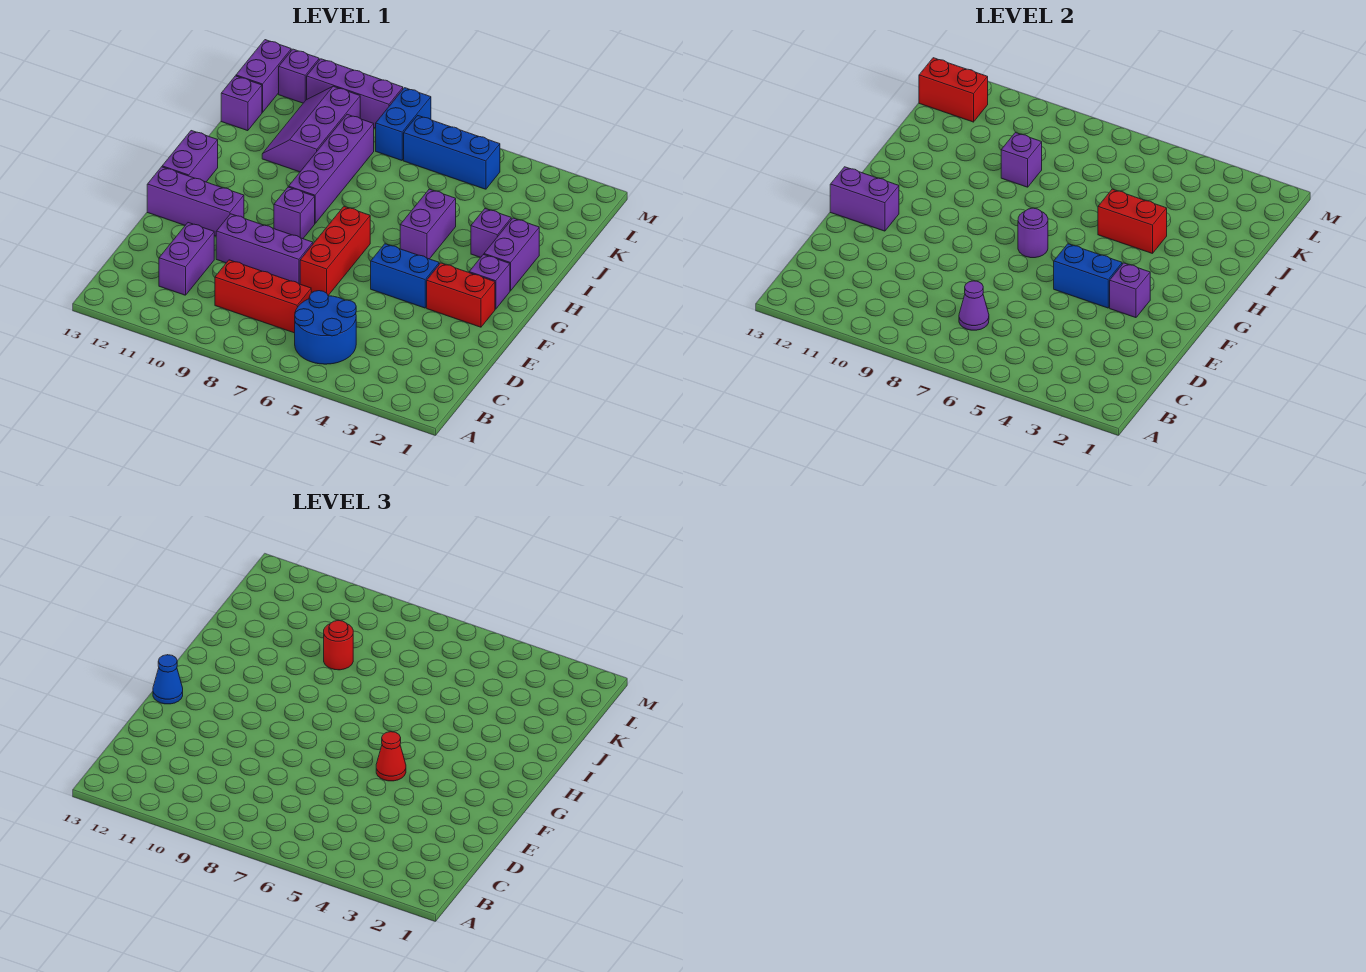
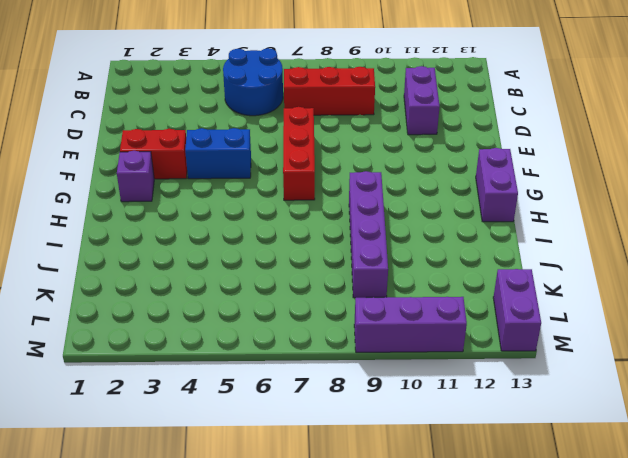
none -> purple 1x3 brick [216,214,313,284]
none -> purple 1x3 brick [147,167,244,236]
none -> purple 1x1 brick [274,187,315,239]
none -> purple 1x2 brick [484,218,539,291]

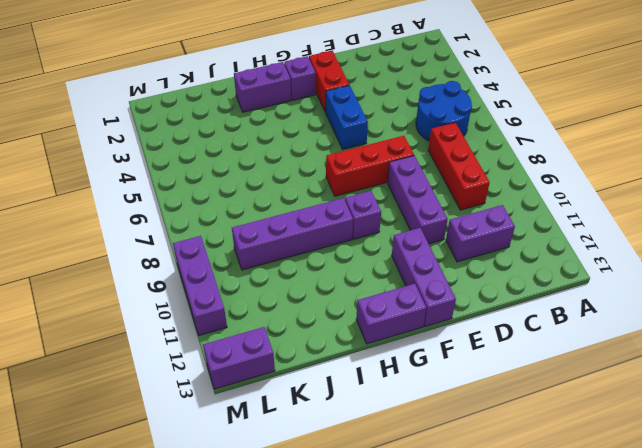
none -> purple 1x2 brick [400,189,456,259]
none -> purple 1x1 brick [471,209,511,257]
none -> purple 2x3 slope [262,86,360,172]
none -> purple 1x1 brick [221,76,262,131]

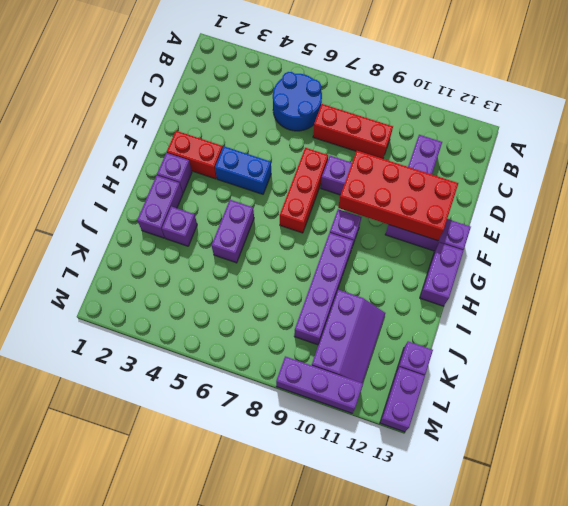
red 2x4 brick [338,151,458,241] -> purple 1x2 brick [830,167,899,231]
none -> blue 1x3 brick [404,116,500,189]
none -> blue 1x2 brick [376,88,431,160]
none -> purple 1x1 brick [279,49,319,103]
none -> purple 1x1 cone [959,281,989,330]

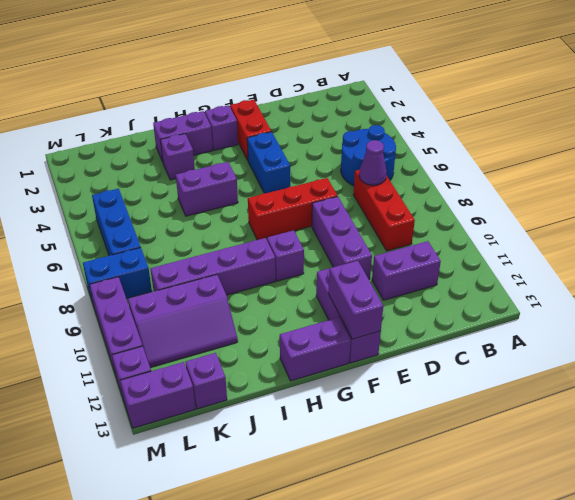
none -> purple 1x1 brick [1110,263,1150,318]
none -> blue 1x2 brick [1054,244,1122,308]
none -> purple 1x1 round brick [1018,208,1048,258]
none -> red 1x2 brick [1098,189,1167,254]

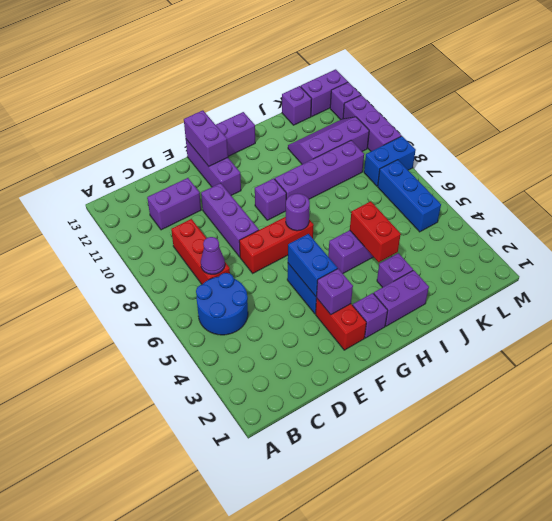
none -> purple 1x1 brick [1001,133,1042,187]
none -> red 1x2 brick [919,58,988,122]
none -> red 1x1 cone [376,732,406,781]
none -> blue 1x1 cone [153,655,183,704]

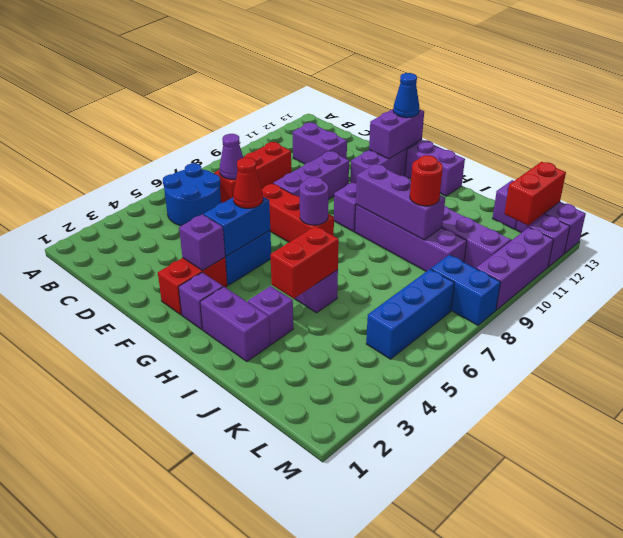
purple 1x3 brick [356,164,445,240] -> purple 1x1 brick [1001,133,1042,187]

